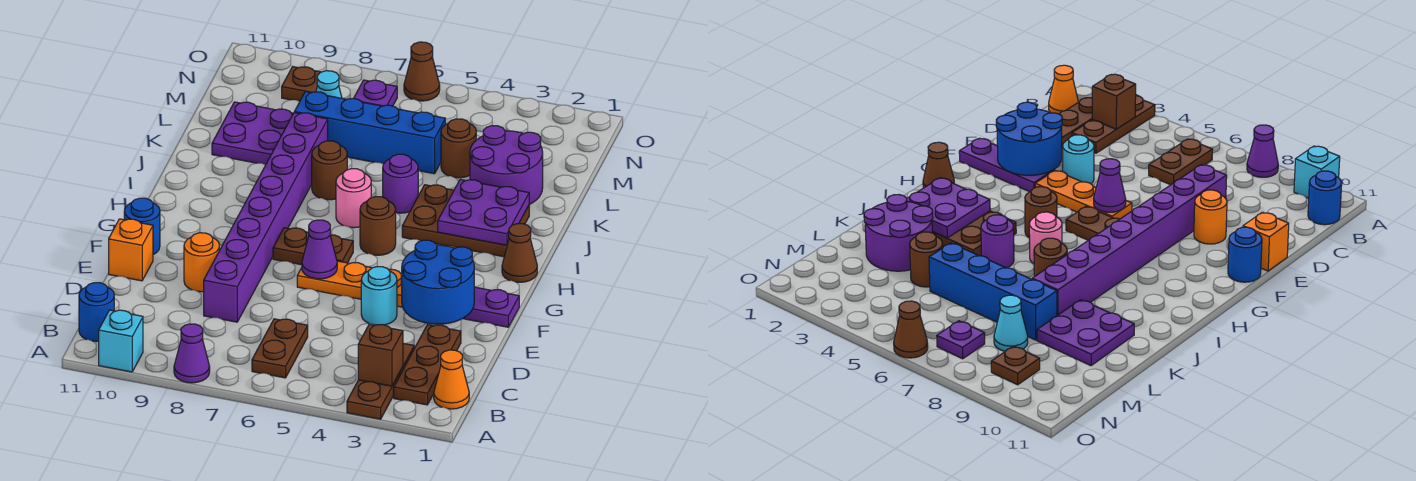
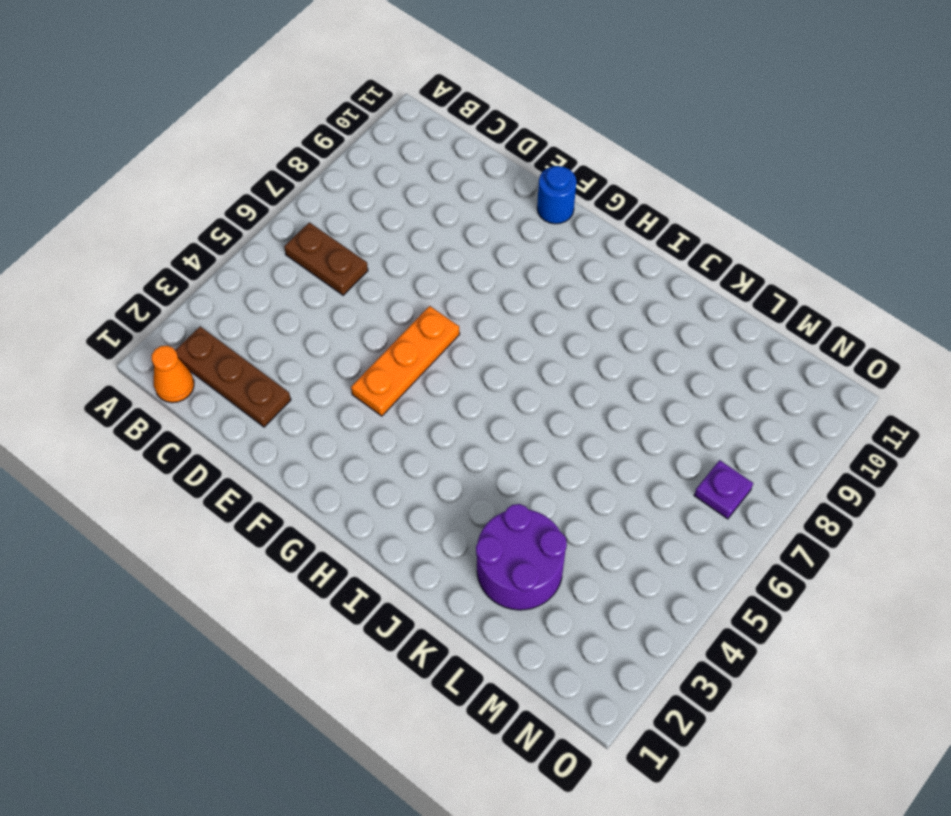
none -> brown 1x3 plate [347,343,414,419]
none -> purple 1x1 cone [174,324,210,383]
none -> cyan 1x1 brick [99,310,143,372]
none -> blue 1x1 round brick [79,283,114,342]

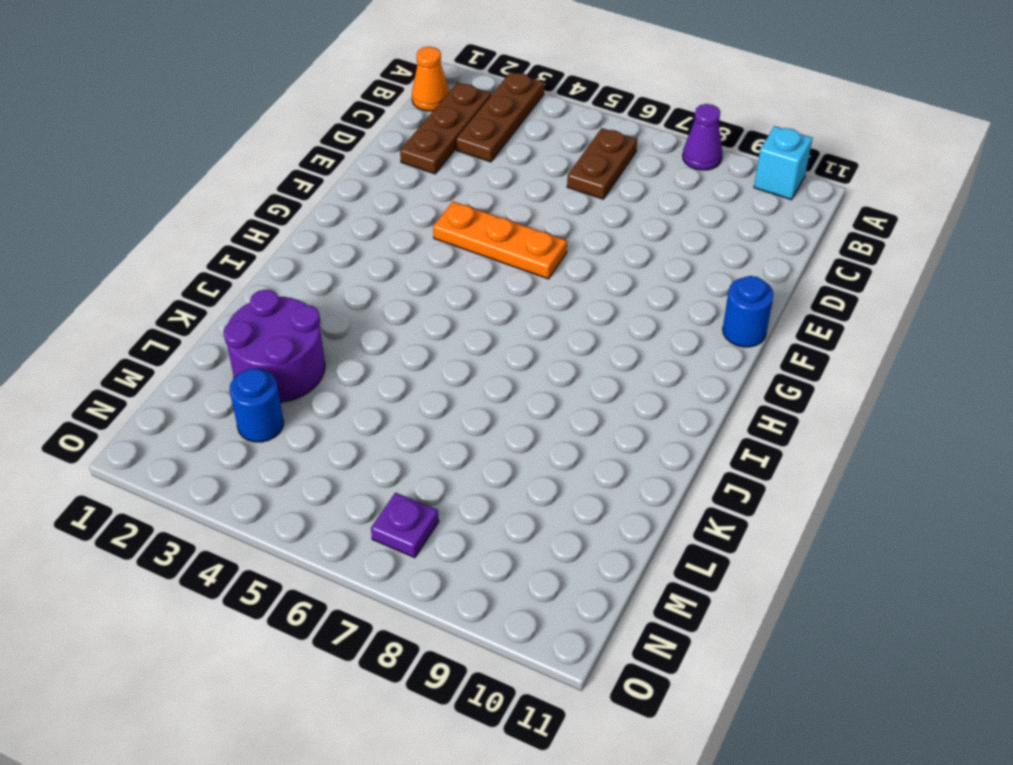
blue 1x1 round brick [230,369,284,442] -> blue 1x1 round brick moved to [79,283,114,342]
none -> purple 1x8 brick [204,113,328,322]
none -> cyan 1x1 round brick [361,267,397,325]
none -> orange 1x1 round brick [184,233,219,292]
none -> orange 1x1 brick [109,219,153,281]

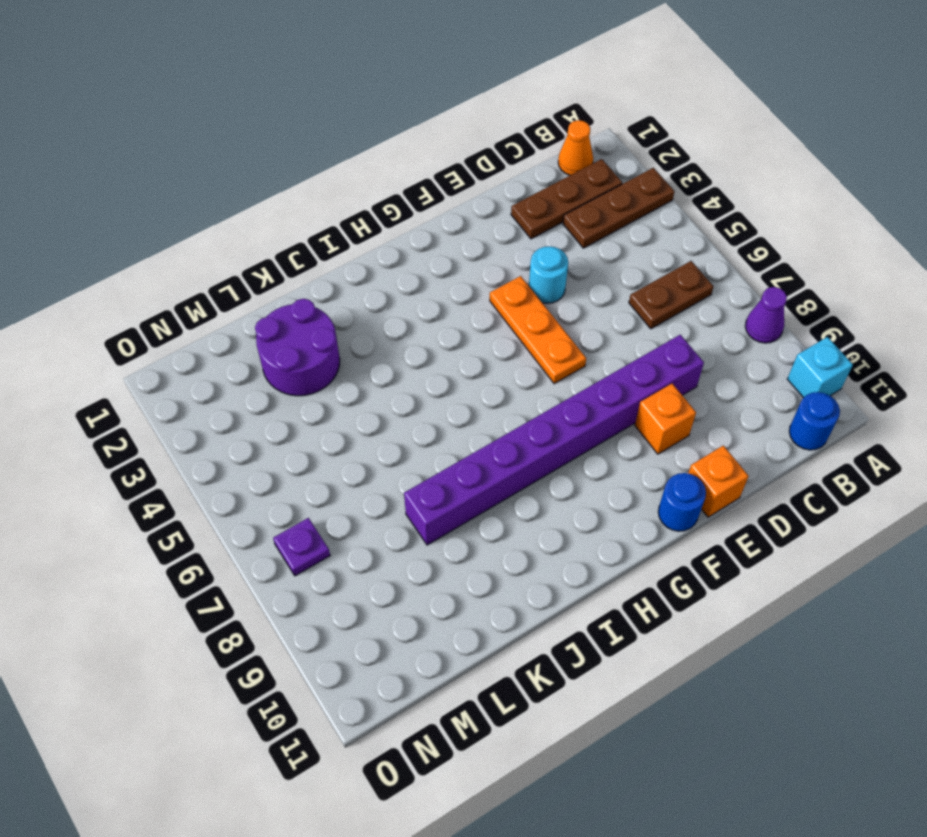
orange 1x1 brick [635,384,696,454] -> orange 1x1 round brick [184,233,219,292]
none -> purple 1x3 plate [463,287,519,327]
none -> brown 1x2 plate [273,228,353,265]
none -> brown 1x1 cone [502,224,537,282]
none -> brown 1x1 round brick [360,197,396,255]

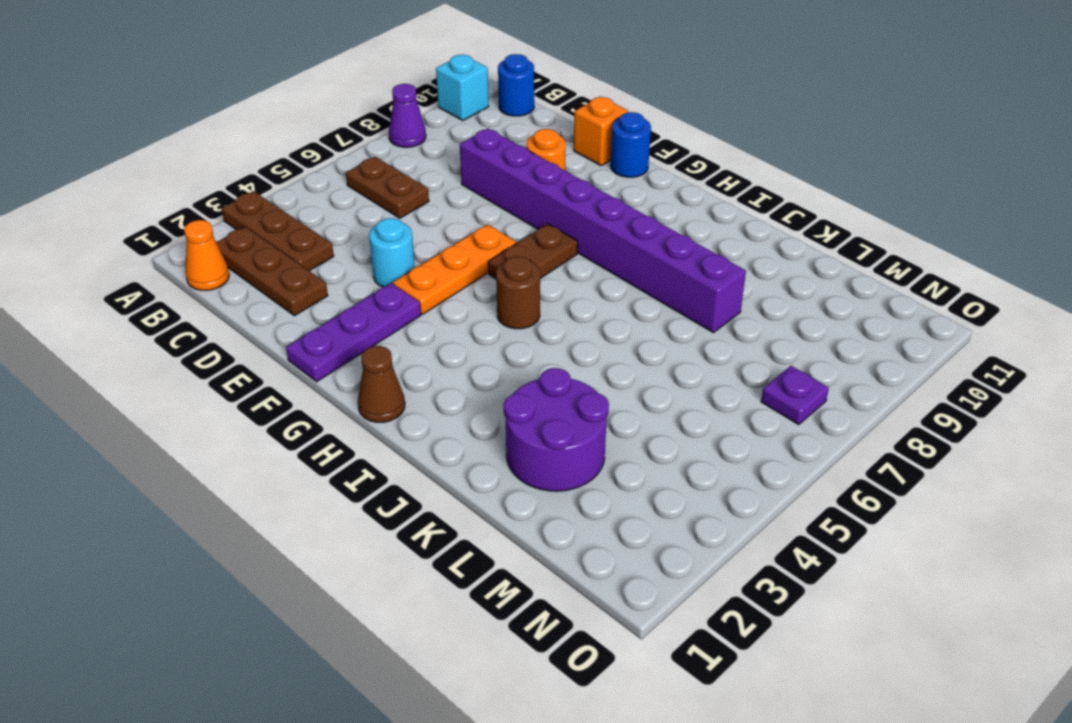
none -> brown 2x3 plate [402,185,529,257]
none -> pink 1x1 round brick [336,169,371,228]
none -> purple 1x1 round brick [383,154,418,213]
none -> brown 1x1 round brick [312,141,347,200]

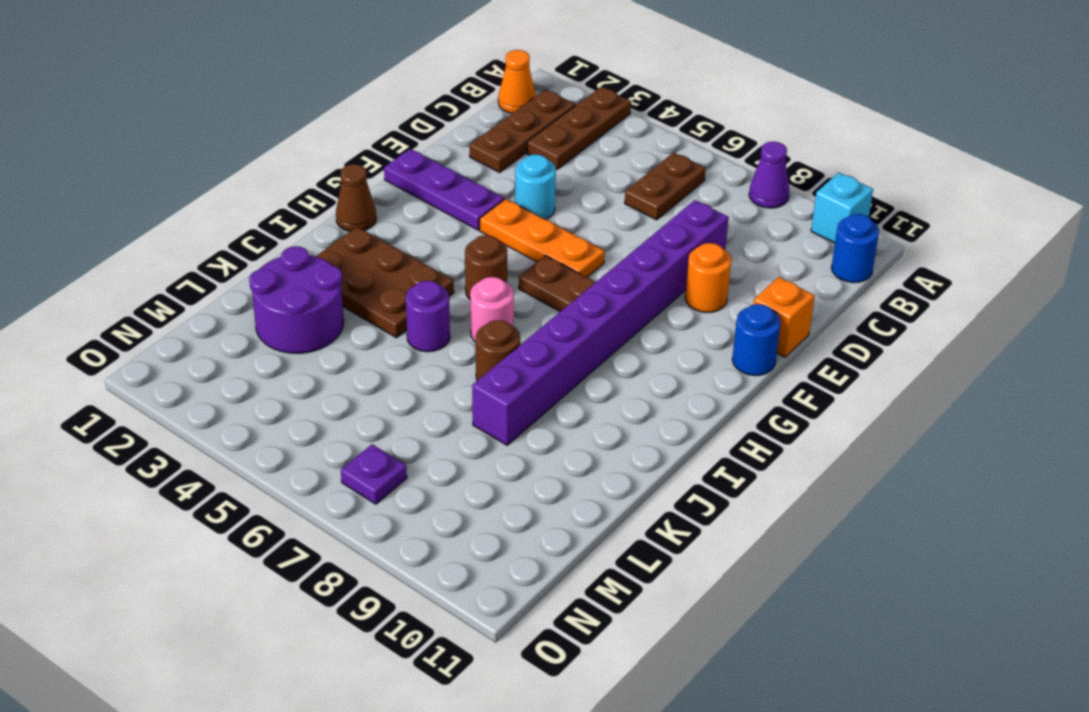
none -> purple 2x2 plate [212,102,293,165]
none -> brown 1x1 round brick [441,119,476,178]
none -> blue 1x4 brick [294,92,445,174]
none -> cyan 1x1 cone [316,71,342,98]

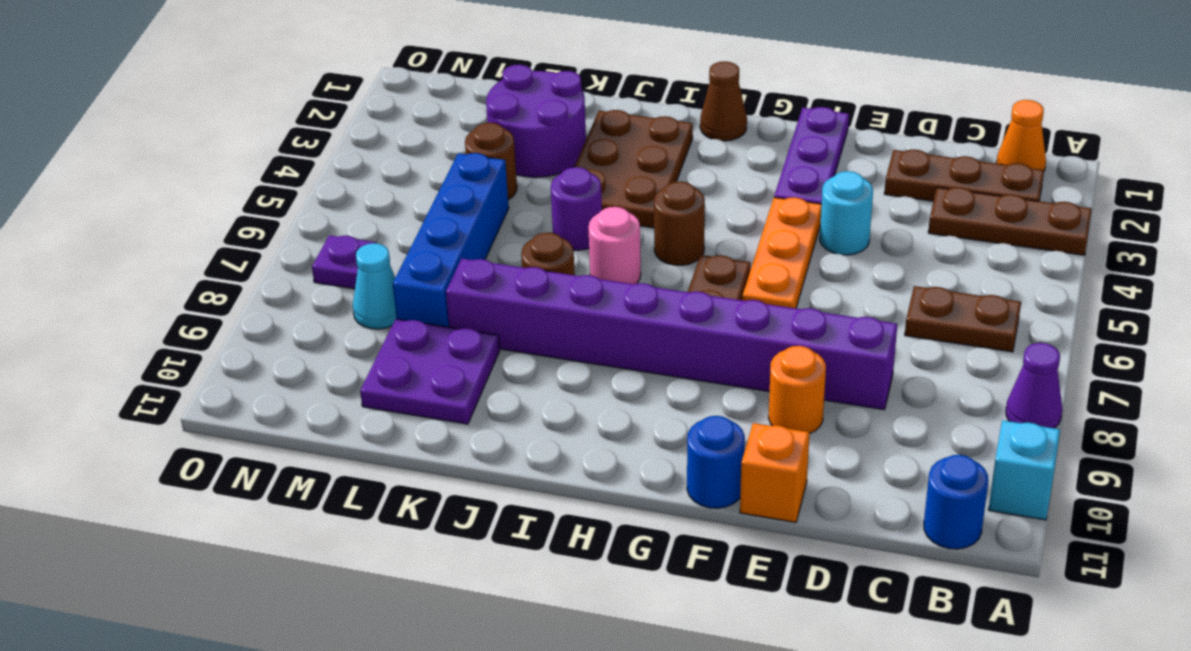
none -> brown 1x1 plate [282,67,320,101]
none -> brown 1x1 cone [404,42,440,101]
none -> brown 1x1 brick [358,324,403,386]
none -> blue 2x2 round brick [402,240,474,324]

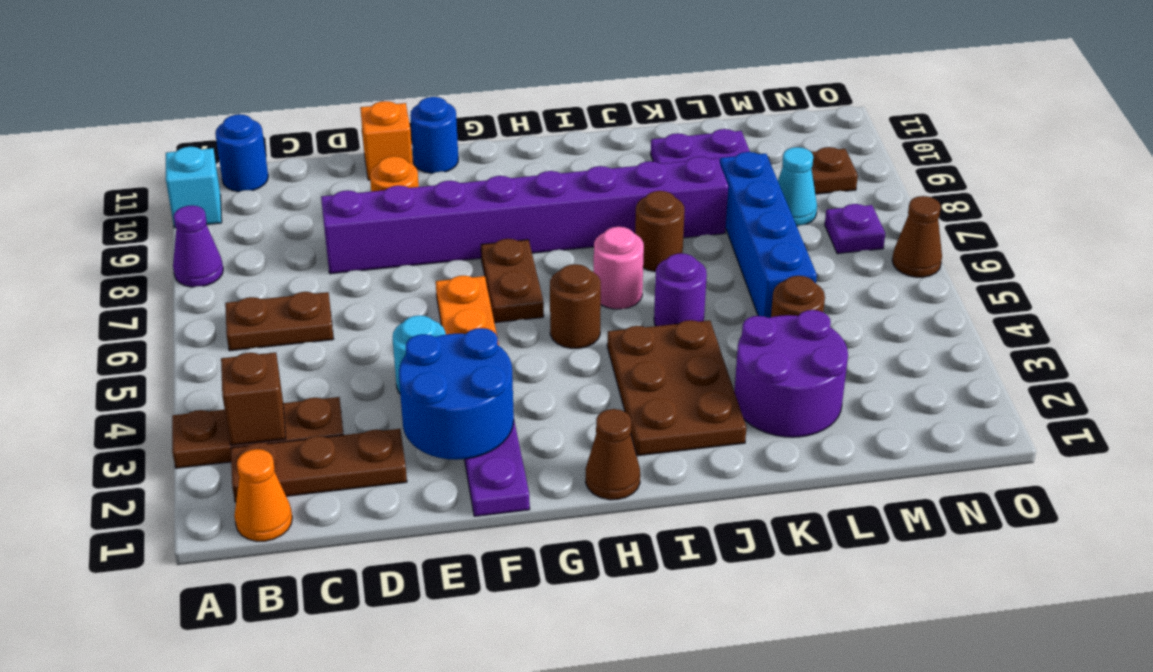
none -> purple 1x1 cone [302,220,337,279]
none -> purple 2x2 plate [438,179,529,245]

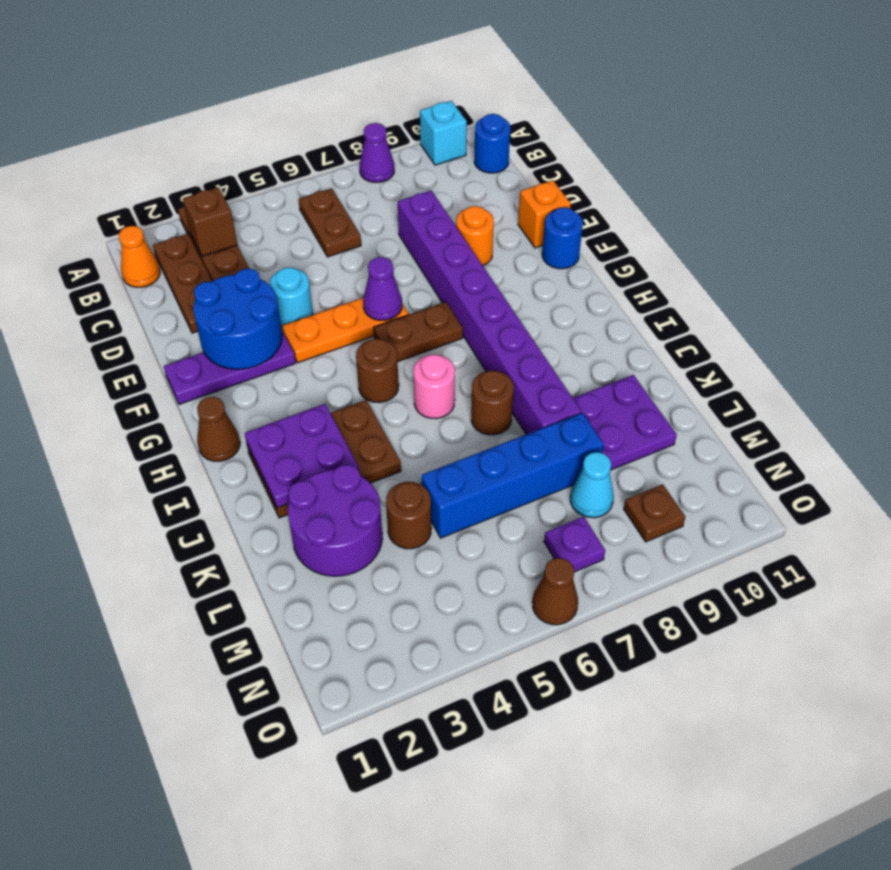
none -> purple 1x1 round brick [383,154,418,213]

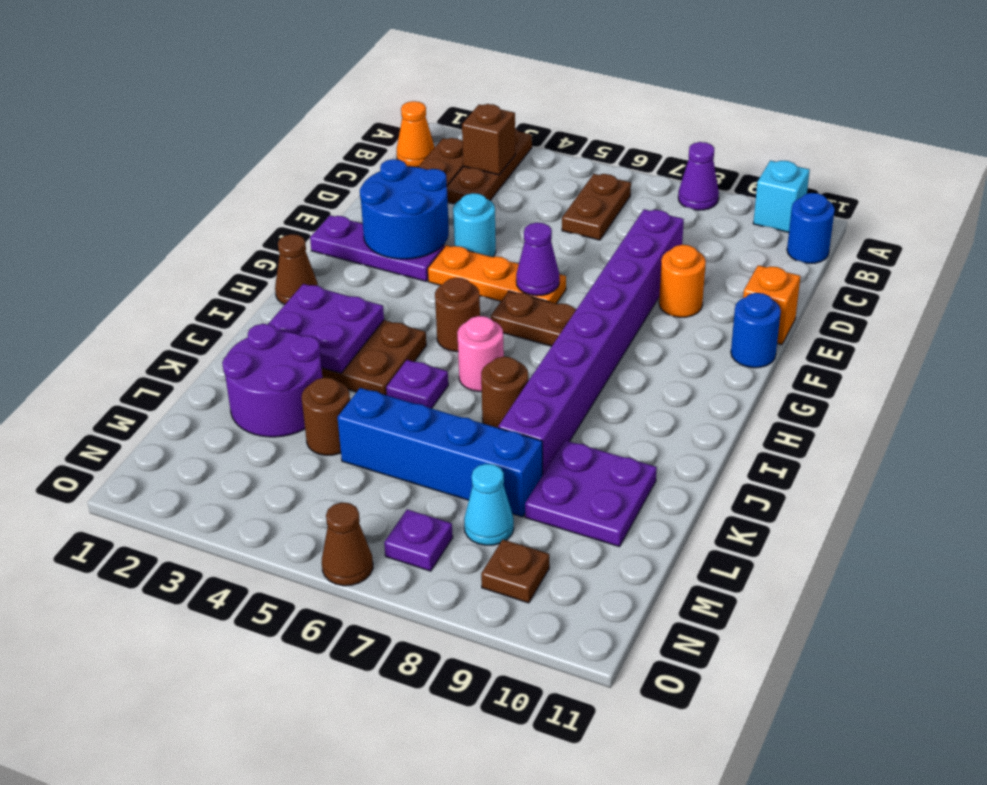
purple 1x1 plate [386,360,448,409] -> purple 1x1 round brick [383,154,418,213]

